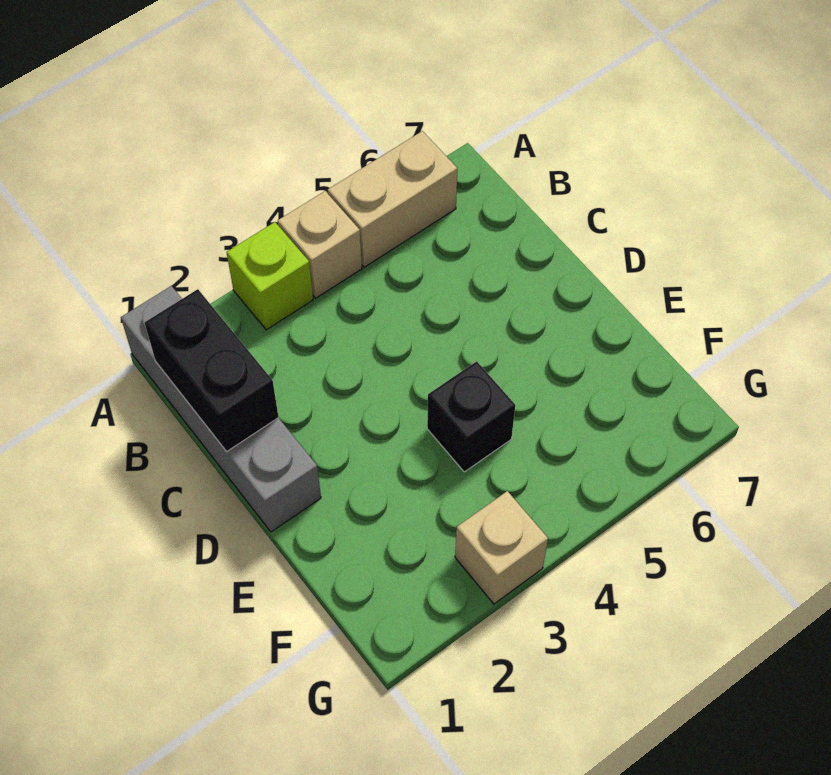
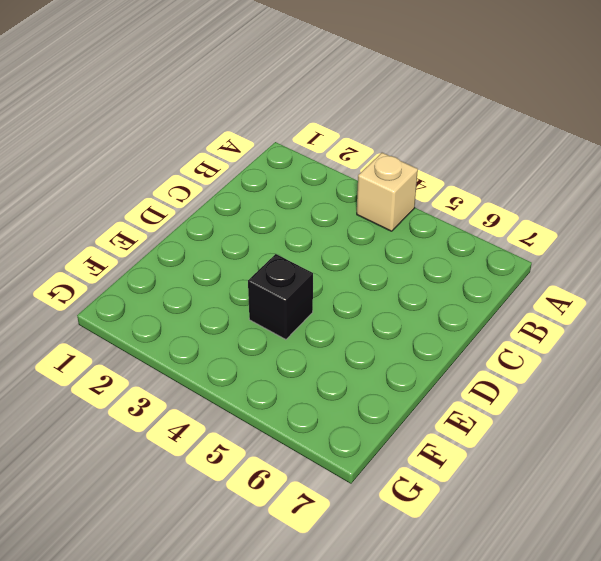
none -> grey 1x4 brick [121,286,321,532]
none -> lime 1x1 brick [226,222,313,330]

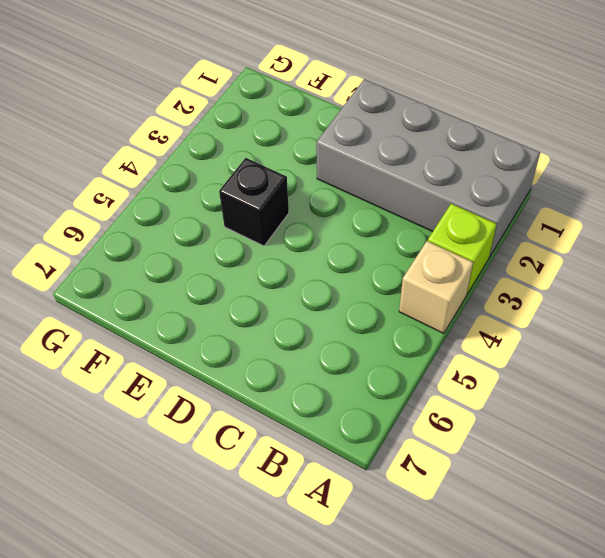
grey 2x4 brick [316,79,540,257] -> grey 1x4 brick [121,286,321,532]
none -> tan 1x2 brick [328,131,457,267]
none -> tan 1x1 brick [455,491,548,604]

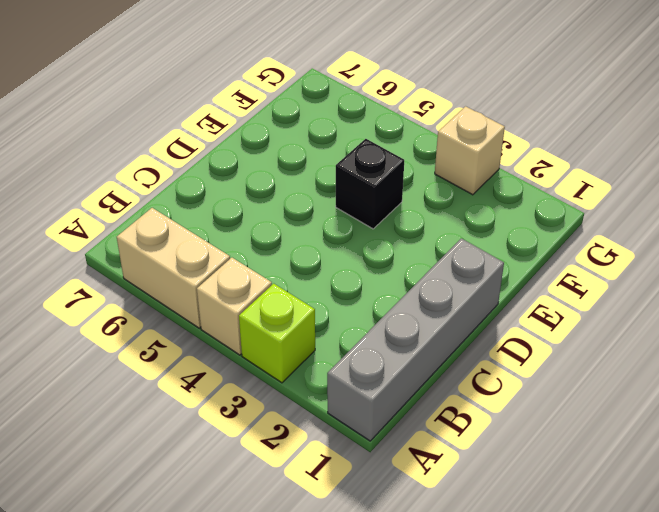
none -> black 1x2 brick [145,289,279,452]

